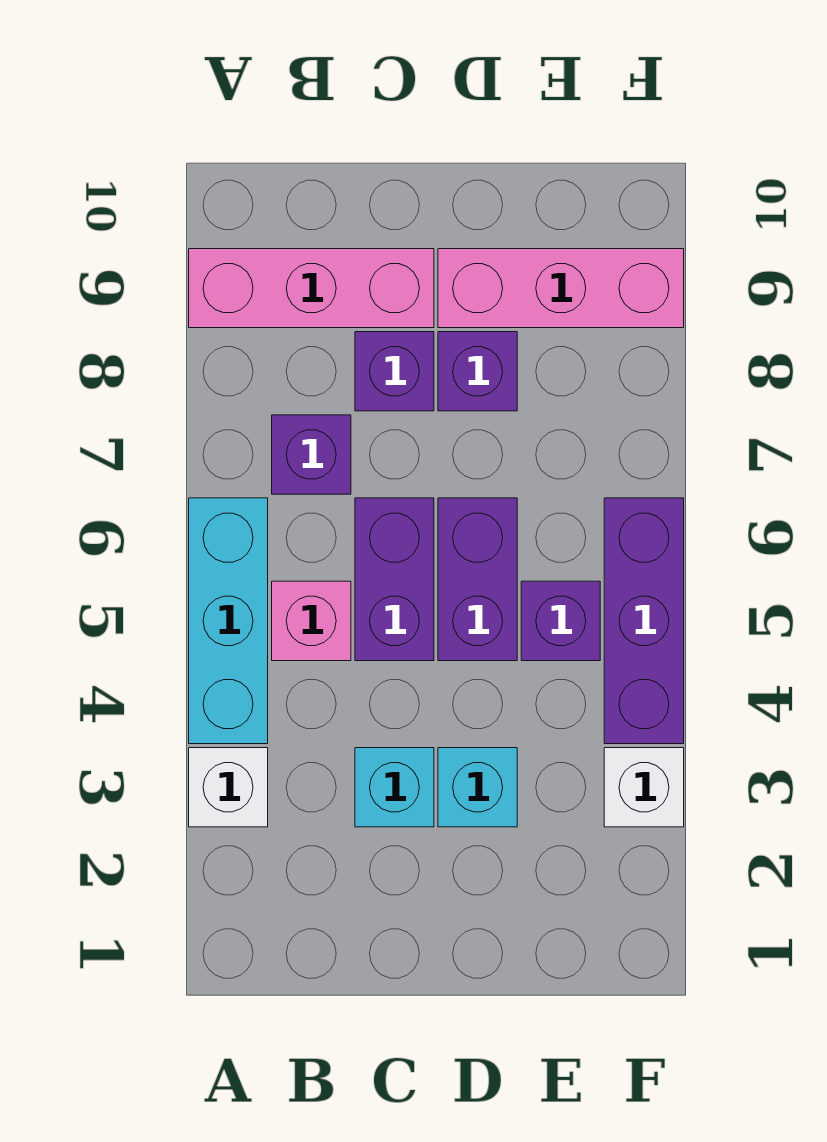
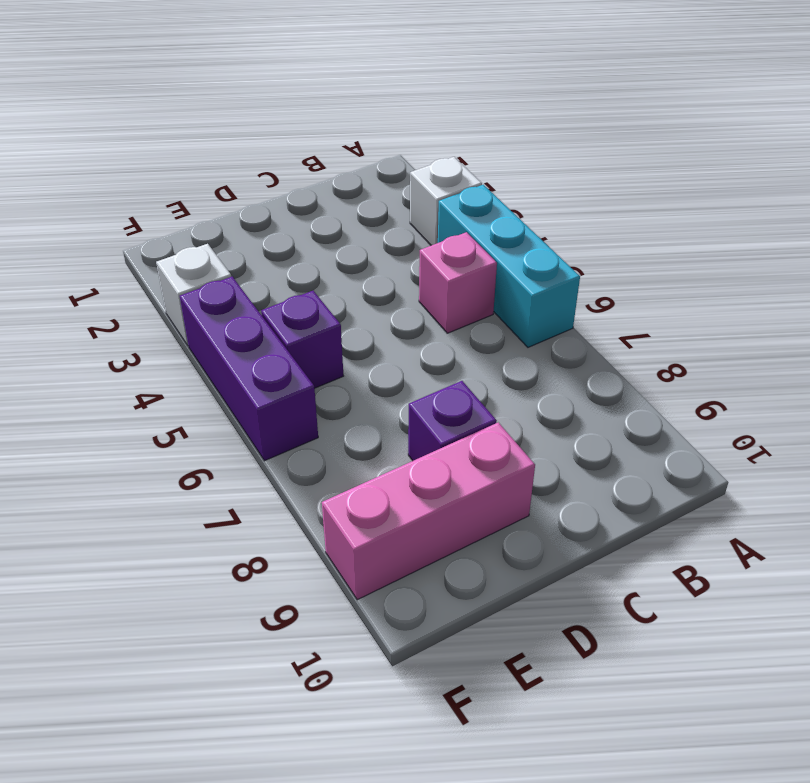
none -> pink 1x3 brick [189,249,434,328]
none -> purple 1x1 brick [272,415,351,494]
none -> cyan 1x1 brick [355,748,434,827]

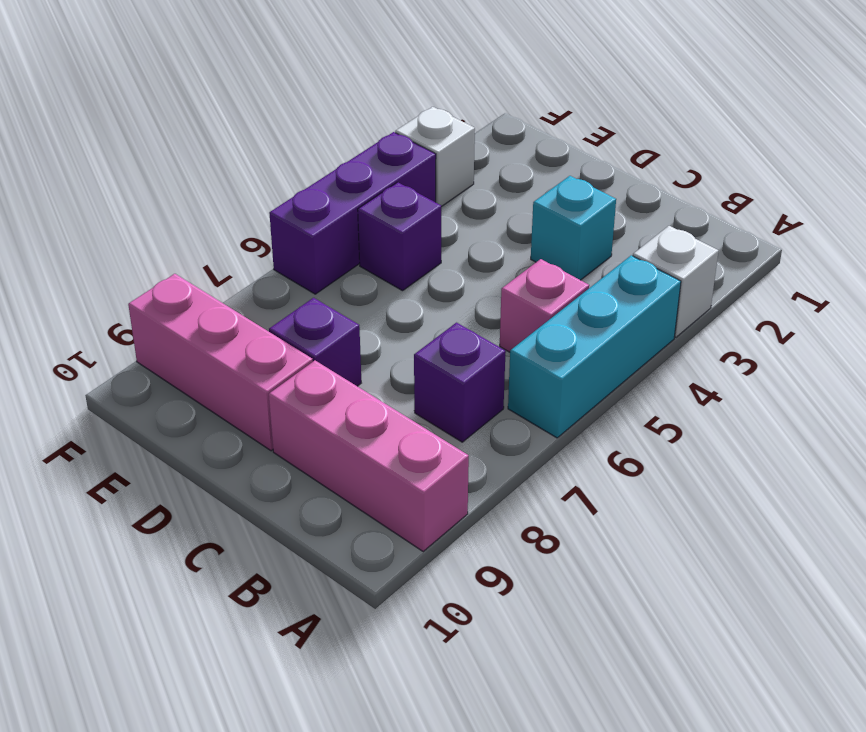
none -> purple 1x2 brick [355,498,434,661]
none -> purple 1x1 brick [355,332,434,411]
none -> cyan 1x1 brick [438,748,517,827]

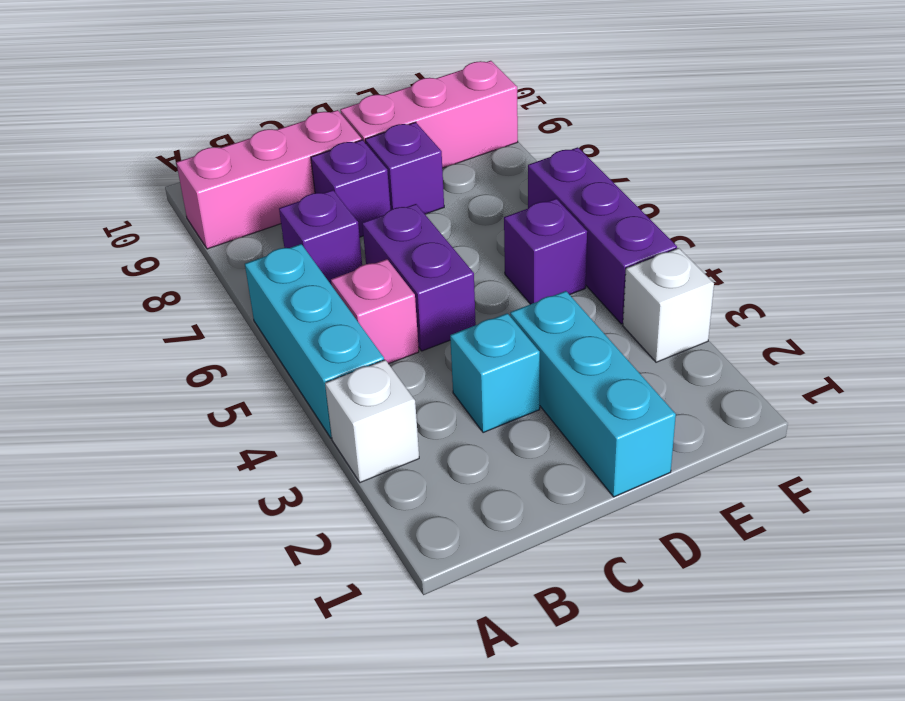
cyan 1x3 brick [510,291,676,497] -> cyan 1x1 brick [438,748,517,827]
none -> purple 1x2 brick [438,498,517,661]

